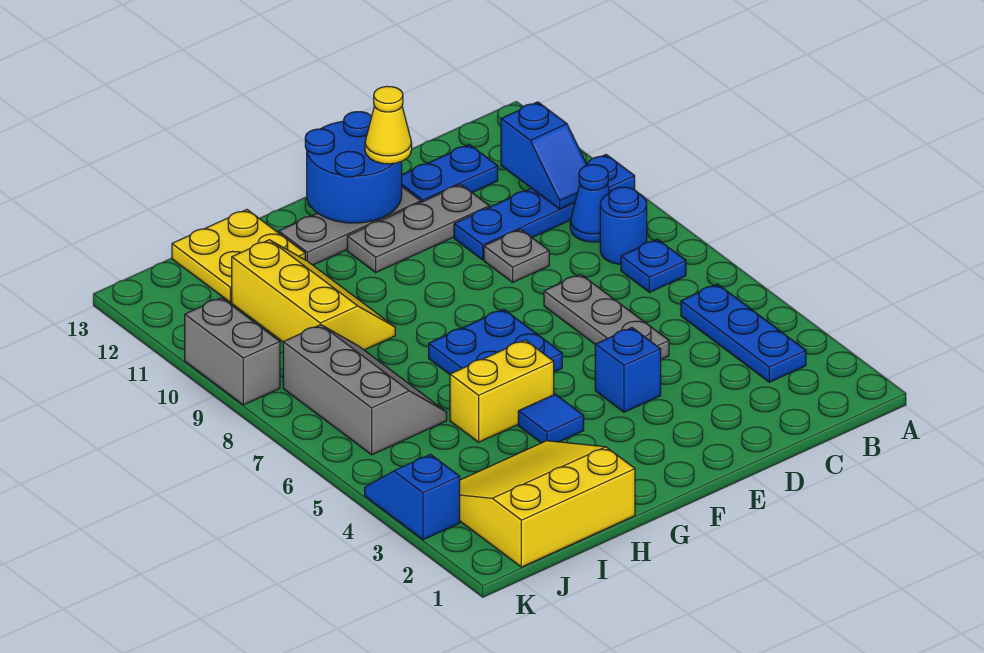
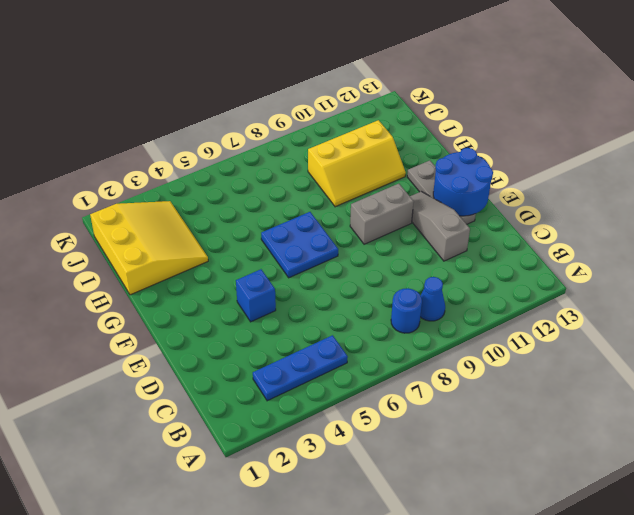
grey 1x3 slope [410,191,470,261] -> grey 1x3 plate [347,184,489,272]
grey 1x2 brick [350,184,414,244] -> grey 1x2 brick moved to [185,298,280,405]
none -> blue 1x4 plate [454,155,635,260]
none -> blue 1x1 plate [621,239,686,292]
none -> blue 1x2 plate [402,144,498,202]

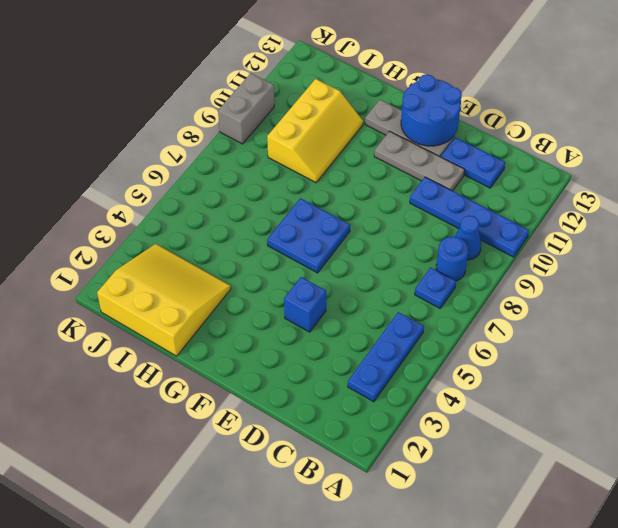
none -> grey 1x3 plate [544,274,669,359]
none -> grey 1x1 plate [484,229,549,282]
none -> blue 1x1 tile [518,394,584,443]

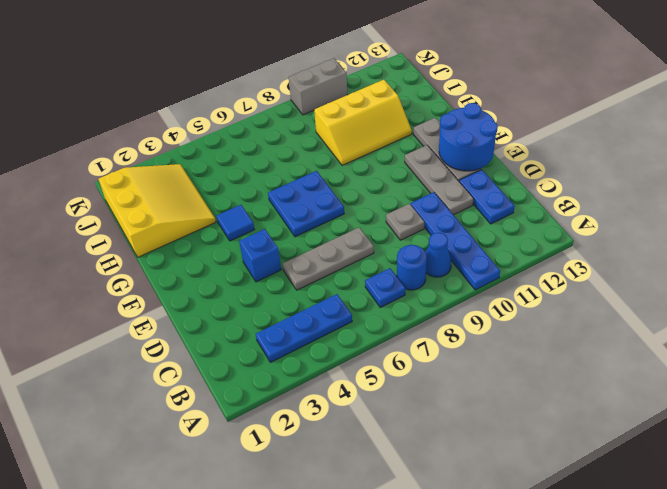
none -> yellow 1x2 brick [450,340,554,442]
none -> yellow 2x2 plate [172,210,305,303]
none -> grey 2x3 slope [283,325,447,455]

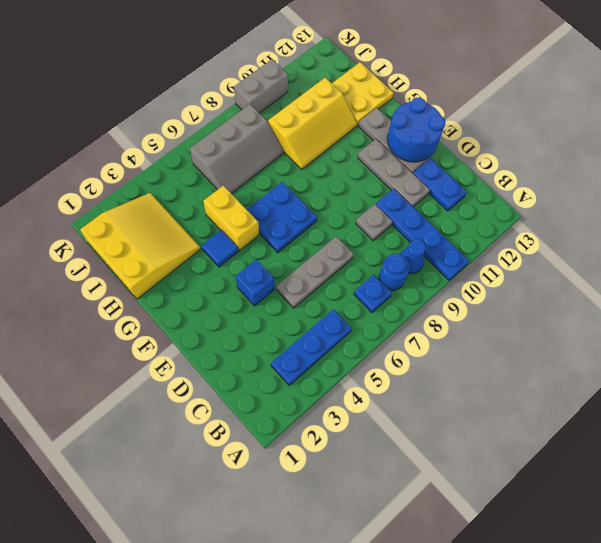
none -> blue 1x2 slope [365,454,460,540]
none -> blue 1x2 slope [501,102,587,209]
none -> yellow 1x1 cone [365,86,412,164]

